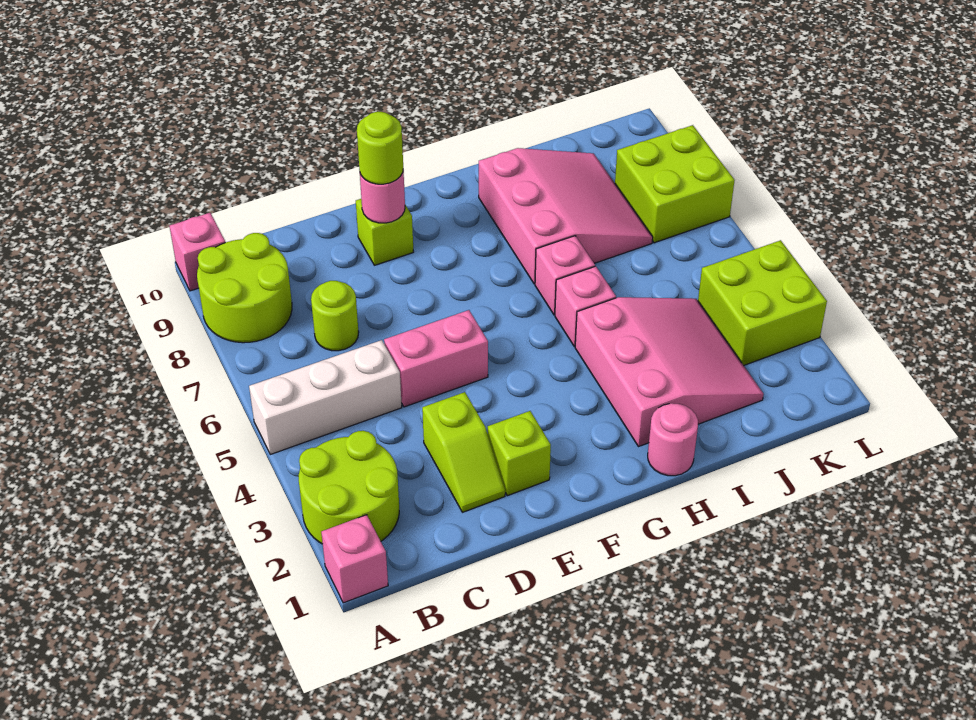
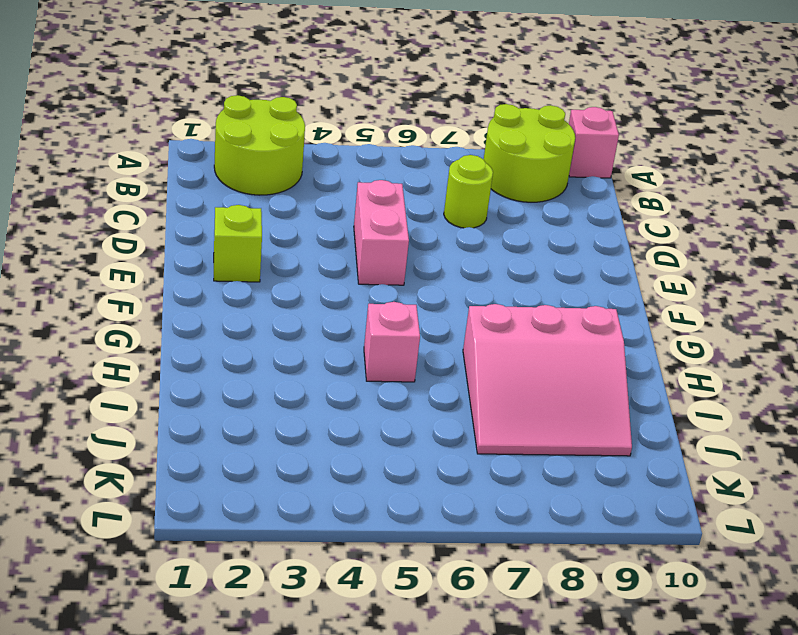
none -> pink 1x1 brick [321,515,388,603]
none -> white 1x3 brick [249,340,402,454]
none -> lime 1x2 slope [422,392,505,512]

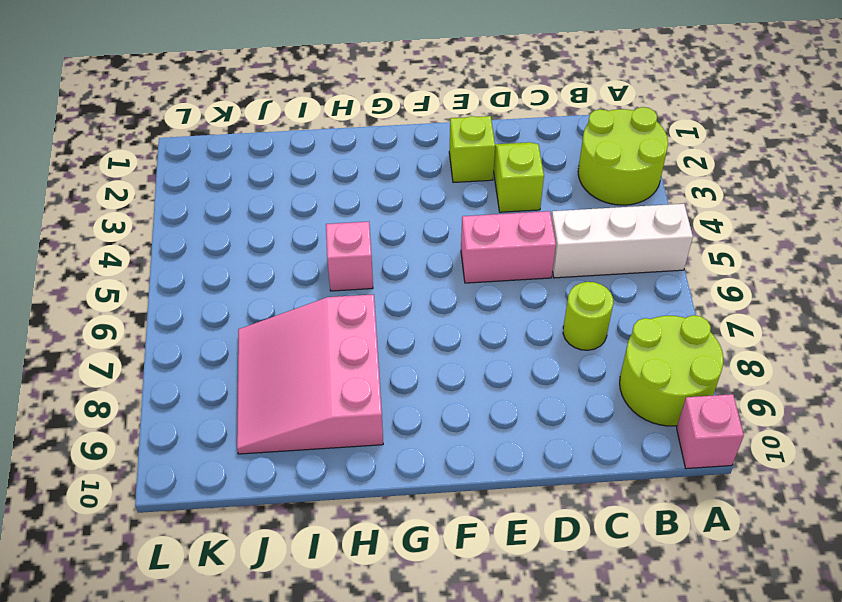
none -> pink 1x1 brick [321,515,388,603]
none -> lime 1x1 brick [356,199,413,265]
none -> pink 1x1 round brick [648,403,698,476]

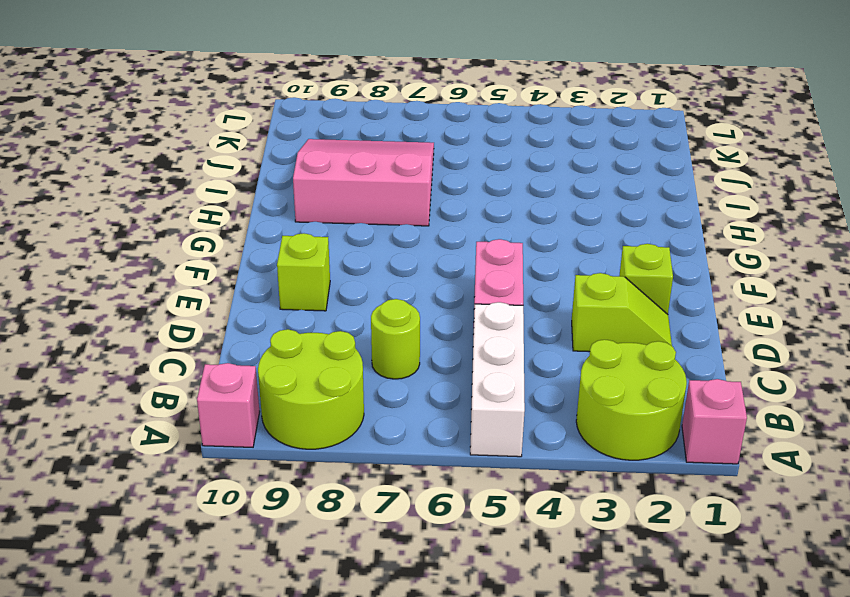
none -> pink 1x1 round brick [648,403,698,476]
none -> pink 3x3 slope [575,297,764,447]
none -> pink 1x1 brick [555,266,616,346]

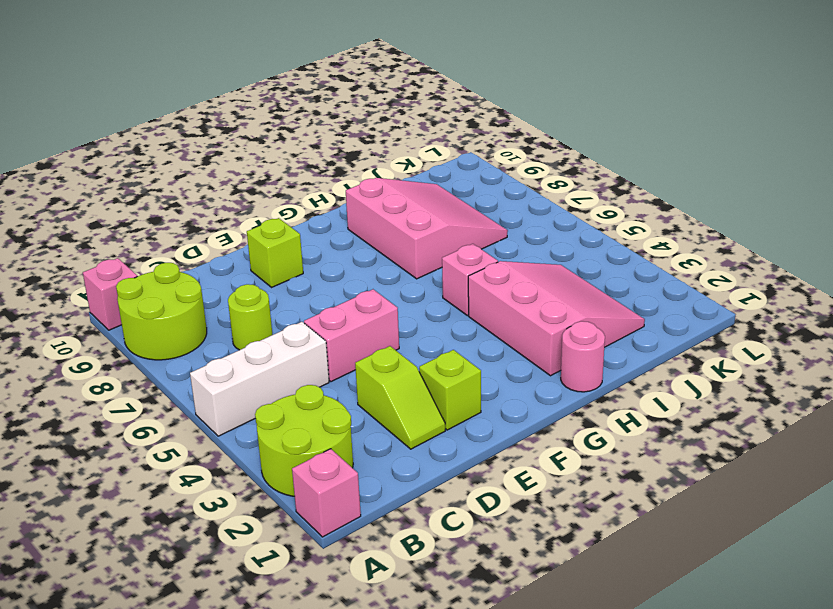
none -> pink 1x1 brick [535,236,595,315]
none -> lime 2x2 brick [698,240,827,365]
none -> lime 2x2 brick [615,125,735,243]

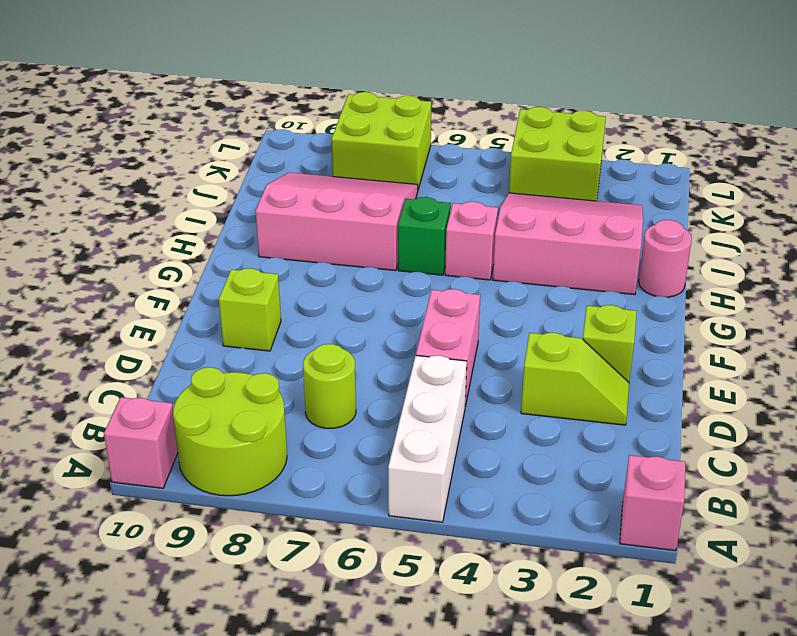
green 1x1 brick [398,197,450,275] -> pink 1x1 brick [535,236,595,315]
none -> lime 2x2 round brick [299,431,399,544]
none -> pink 1x1 round brick [360,170,405,223]
none -> lime 1x1 round brick [357,112,403,184]

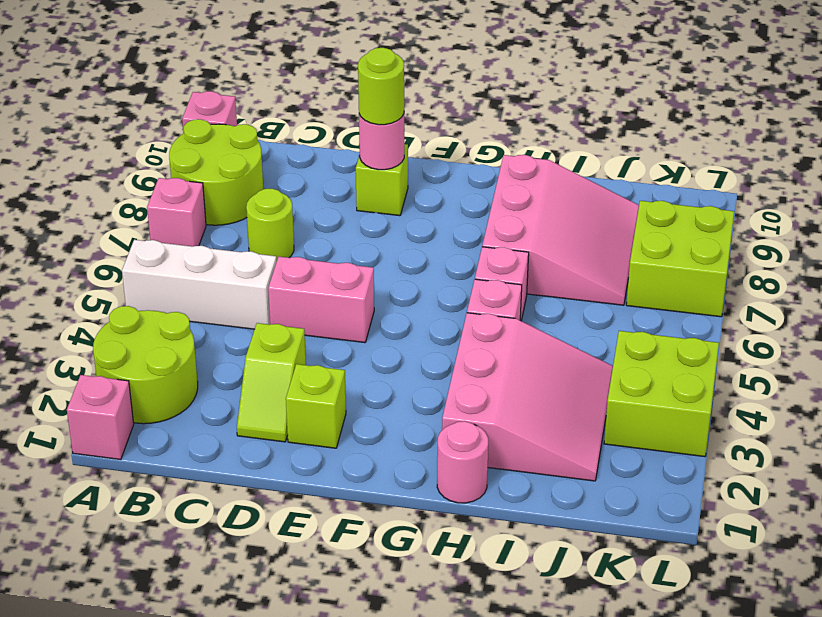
pink 1x1 brick [147,178,206,246] -> none

